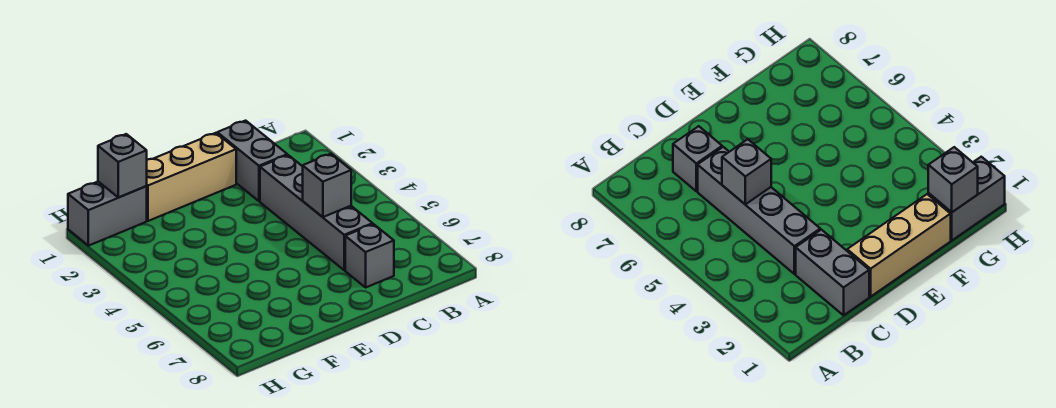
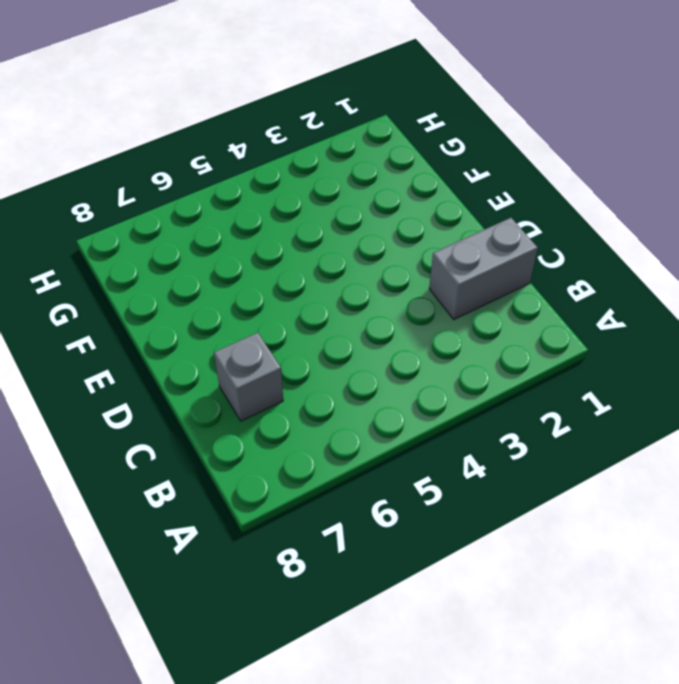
none -> grey 1x4 brick [260,155,373,270]
none -> tan 1x3 brick [147,133,236,221]

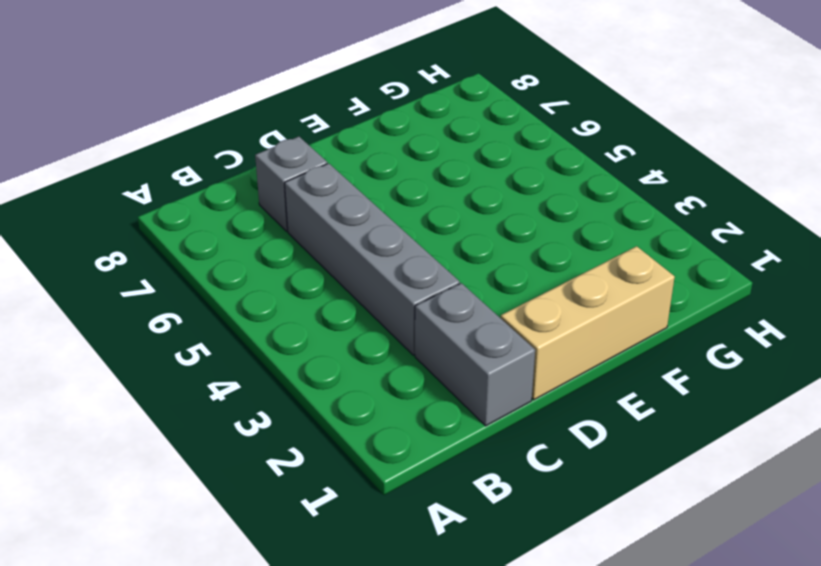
none -> grey 1x2 brick [68,182,147,246]
none -> grey 1x1 brick [303,154,351,217]

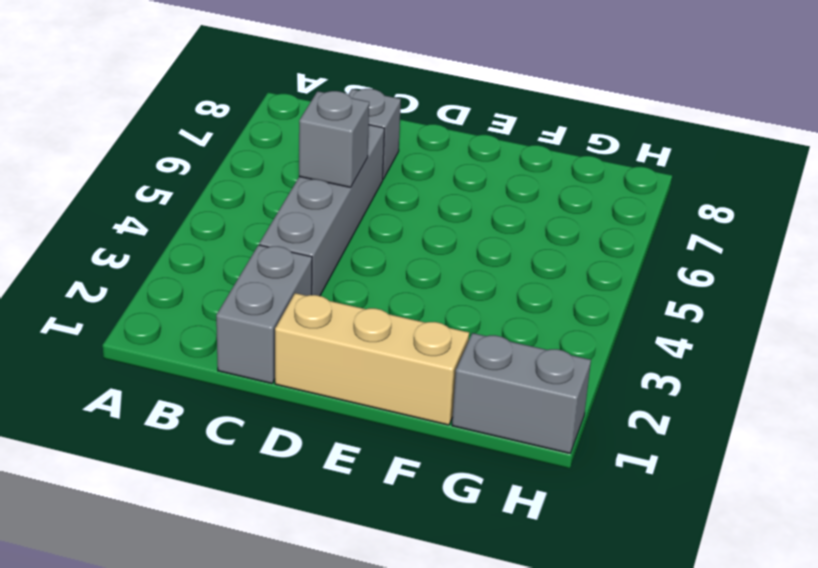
none -> grey 1x1 brick [98,134,147,197]

